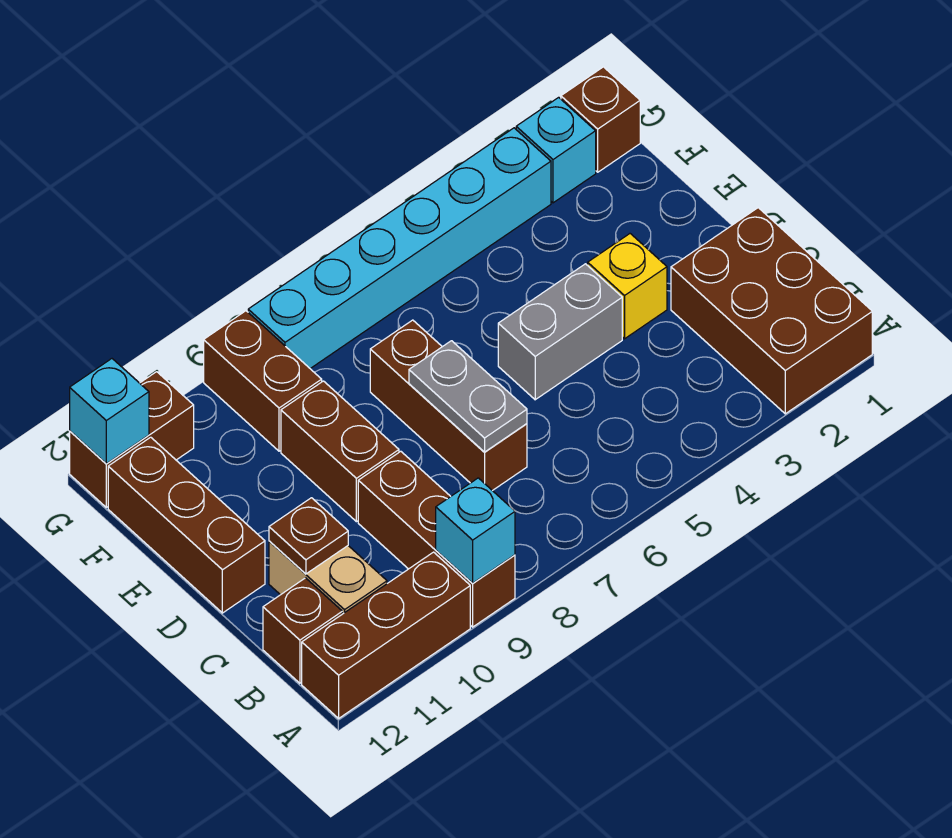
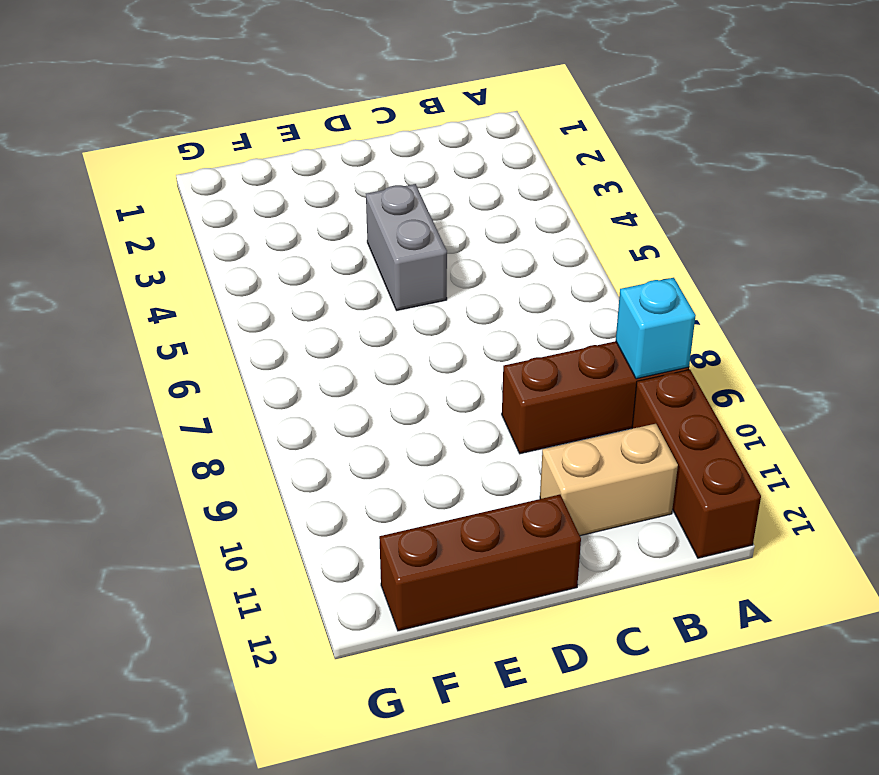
none -> brown 2x3 brick [671,208,872,414]
none -> brown 1x1 brick [263,578,342,683]
none -> brown 1x3 brick [370,320,527,491]

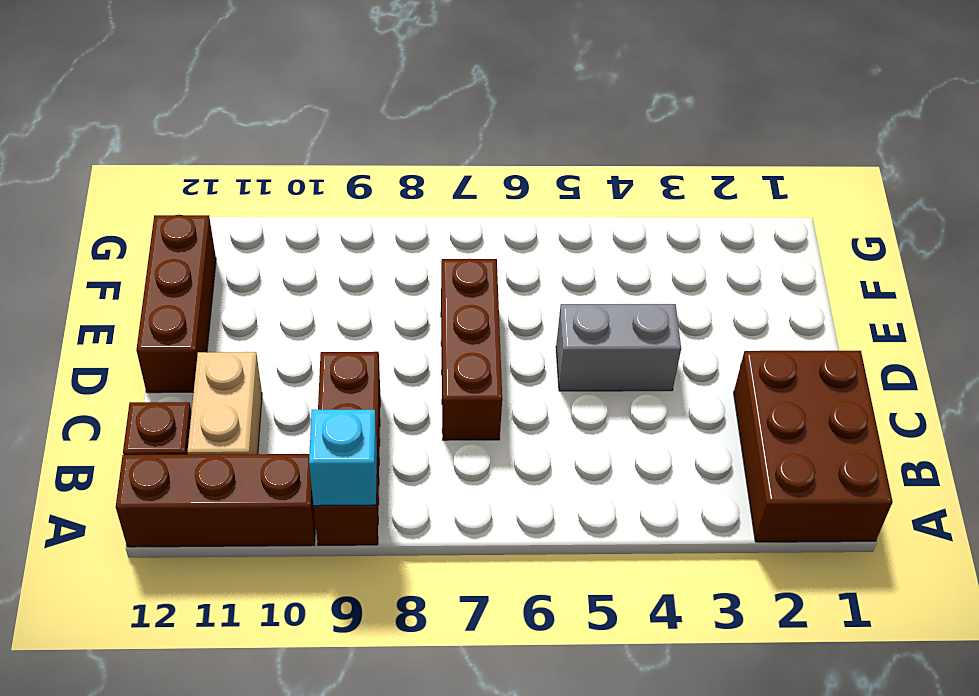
none -> yellow 1x1 brick [588,234,667,339]
none -> brown 1x2 brick [281,381,399,522]
none -> brown 1x2 brick [204,311,322,451]

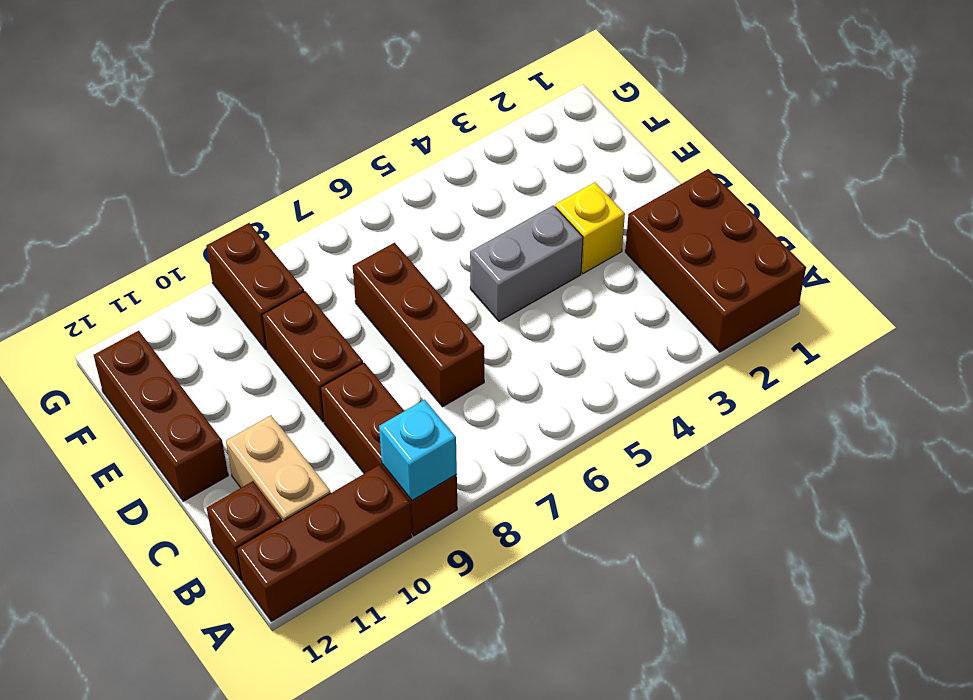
none -> brown 1x1 brick [561,67,640,172]
none -> cyan 1x1 brick [516,97,596,203]
none -> cyan 1x6 brick [248,128,551,368]

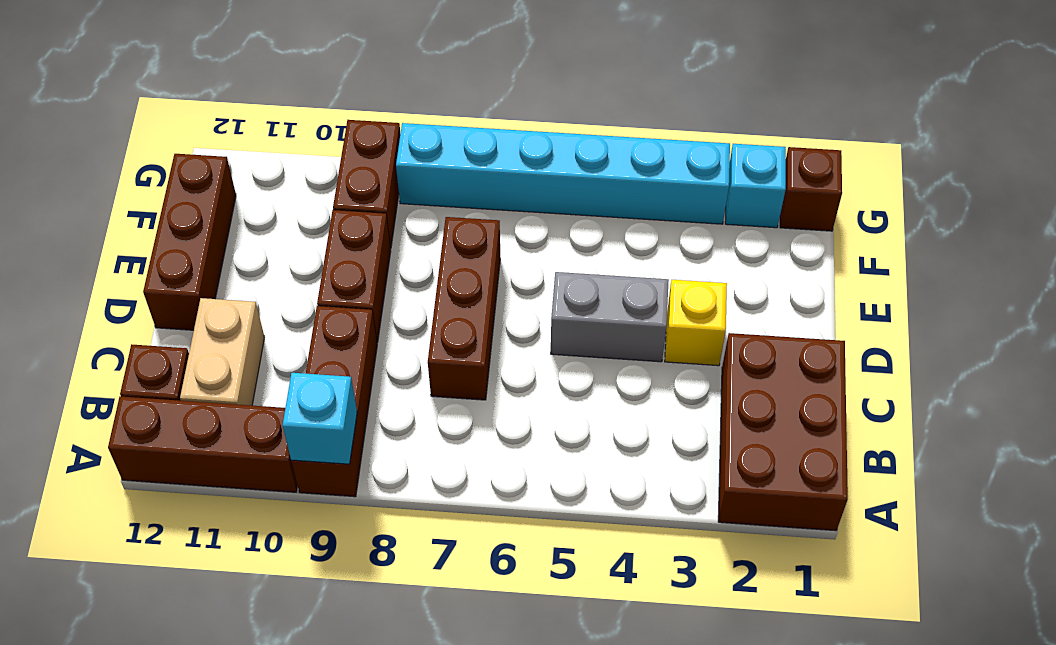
none -> brown 1x2 brick [70,372,194,507]
none -> grey 1x2 plate [409,341,527,452]
none -> brown 1x1 plate [269,498,348,574]

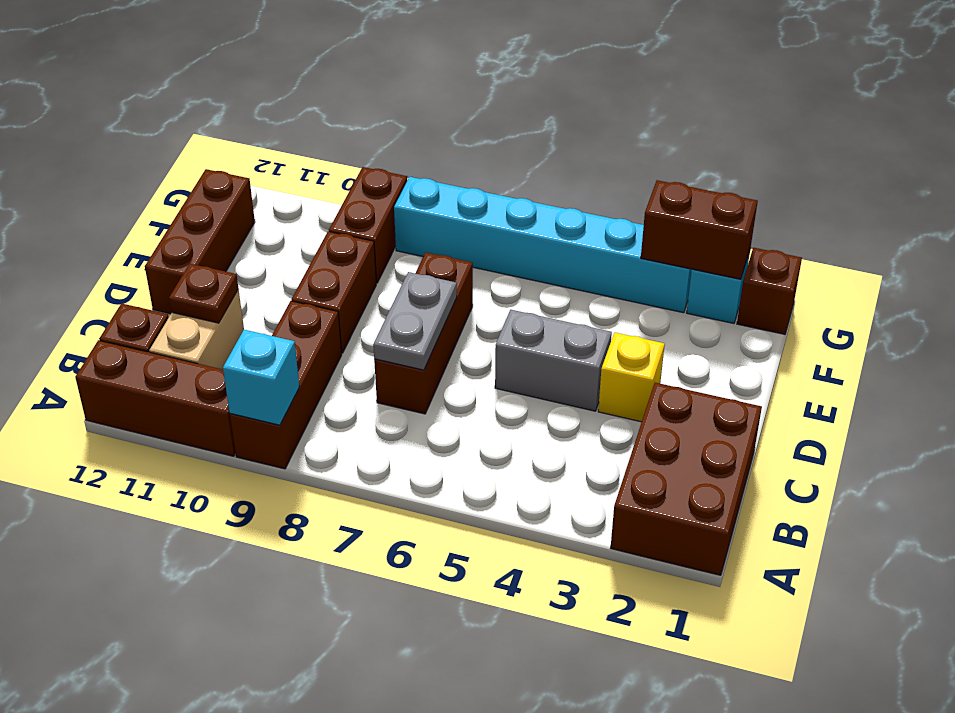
brown 1x2 brick [641,180,758,279] -> brown 1x2 brick moved to [70,372,194,507]
none -> cyan 1x1 brick [70,359,149,464]

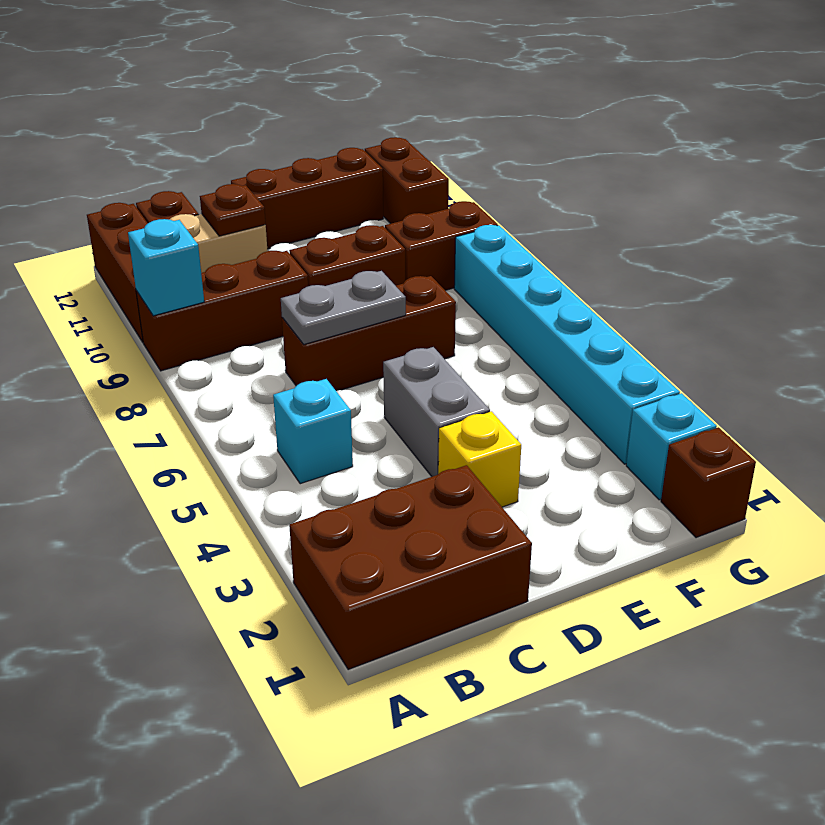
cyan 1x1 brick [273,379,353,484] -> cyan 1x1 brick moved to [70,359,149,464]

